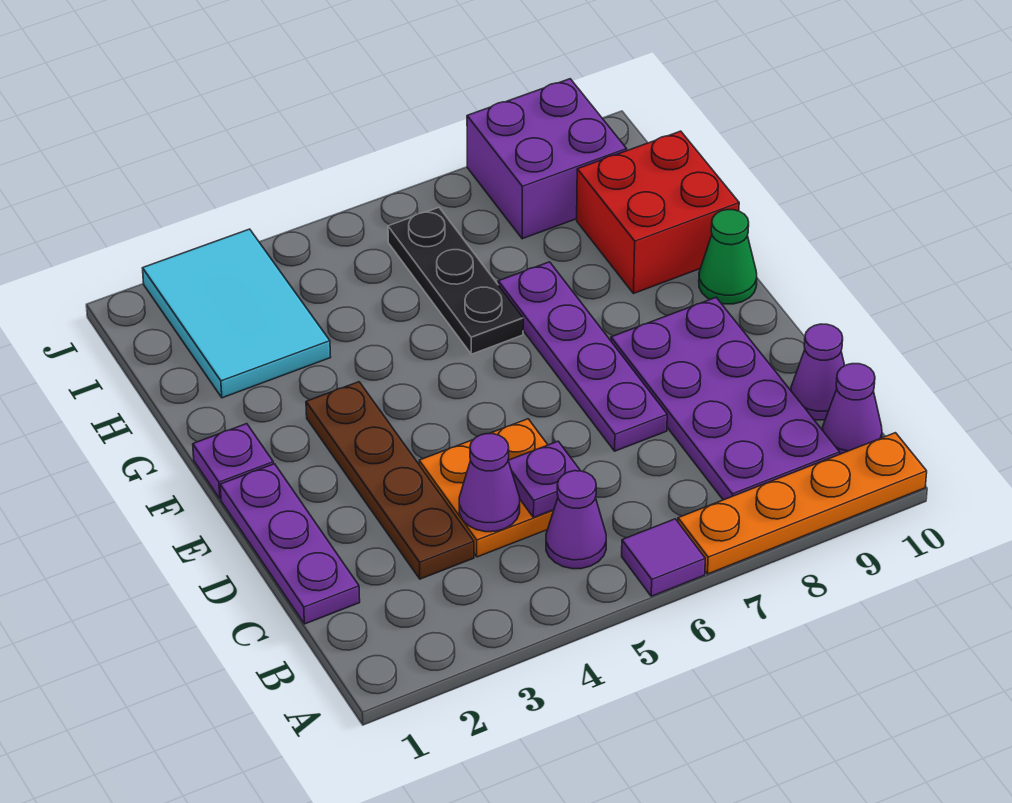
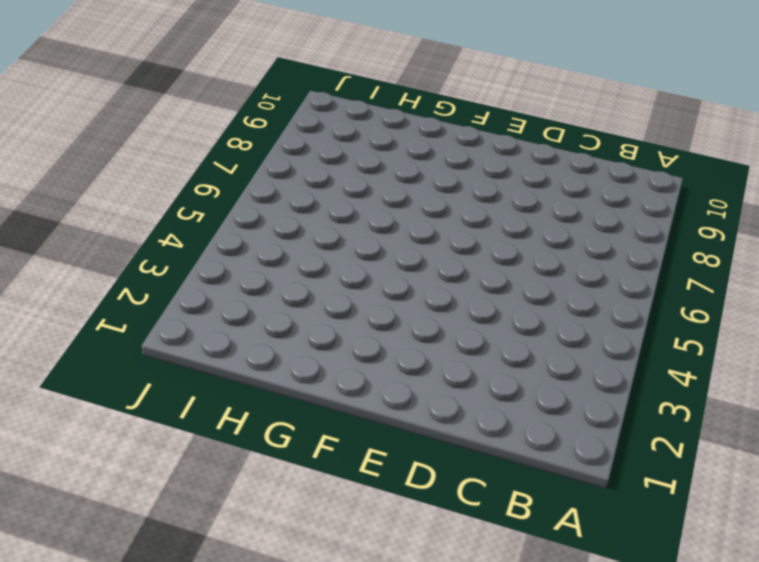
none -> purple 1x1 tile [622,519,705,596]
none -> orange 1x4 plate [678,433,927,574]
none -> purple 1x1 cone [546,471,606,569]

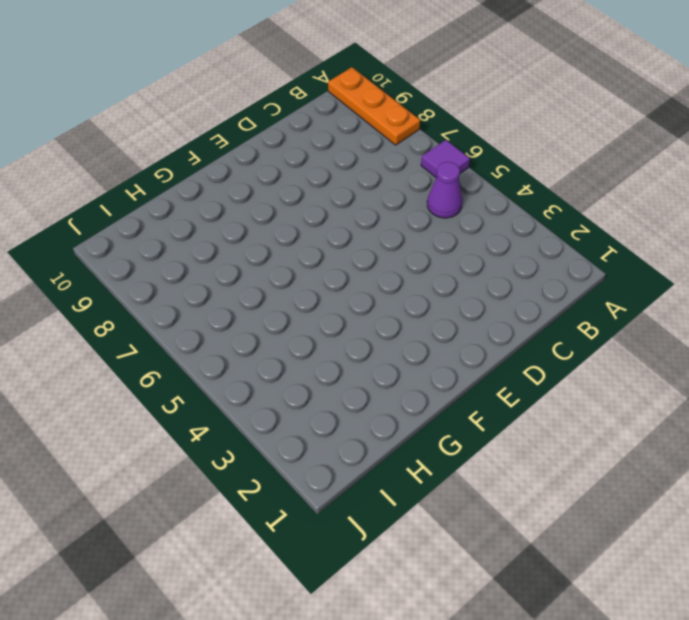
orange 1x3 plate [328,67,420,145] -> orange 1x4 plate [678,433,927,574]
none -> purple 2x4 plate [611,298,840,500]
none -> purple 1x1 cone [822,364,882,454]
none -> purple 1x3 plate [220,464,360,624]

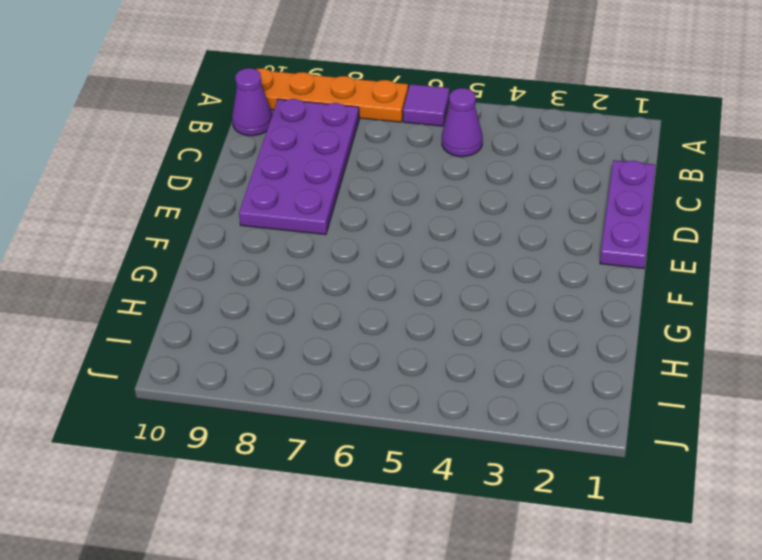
none -> brown 1x4 plate [306,382,474,579]
none -> orange 2x2 plate [419,419,554,557]
none -> purple 1x1 cone [791,324,845,420]

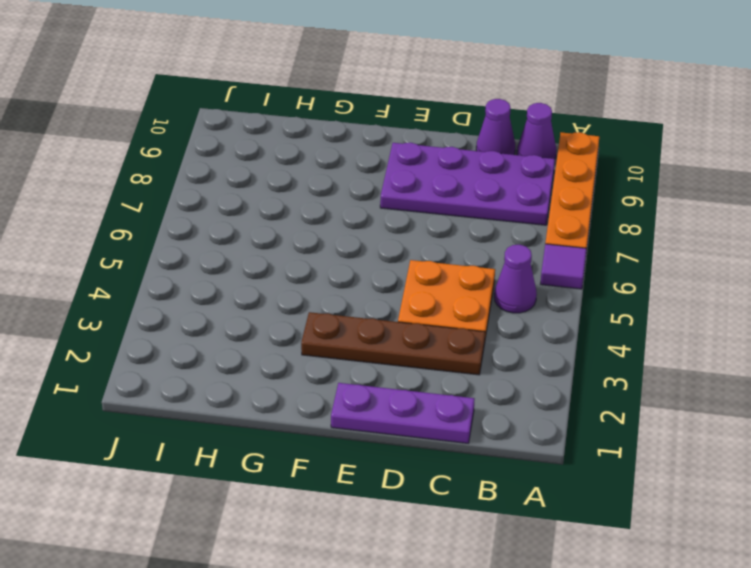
none -> purple 1x4 plate [498,262,667,451]
none -> purple 1x1 plate [193,424,273,499]
none -> green 1x1 cone [699,210,757,304]

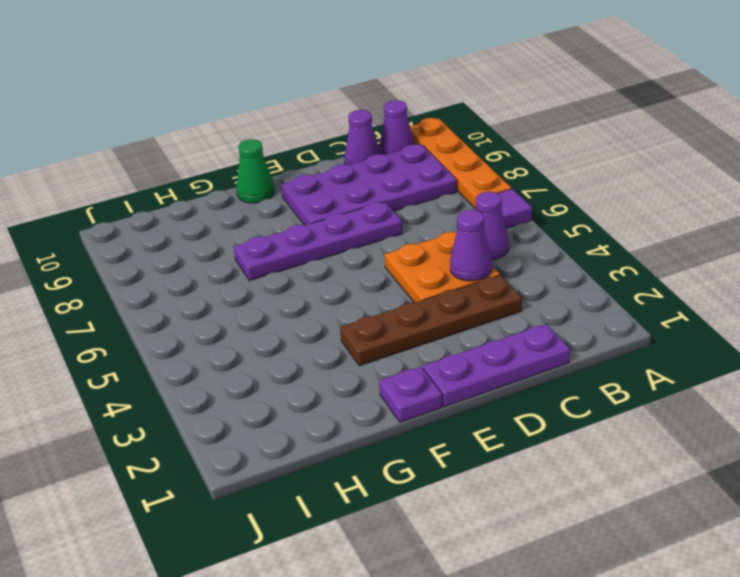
none -> black 1x3 plate [388,208,523,354]
none -> red 2x2 brick [577,131,739,294]
none -> cyan 2x3 tile [143,229,331,398]

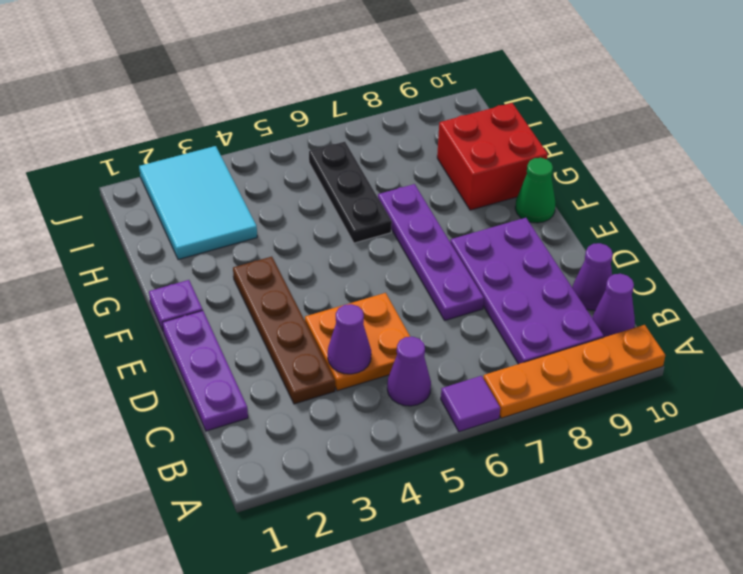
none -> purple 2x2 brick [467,79,627,239]
none -> purple 1x1 plate [508,441,580,518]

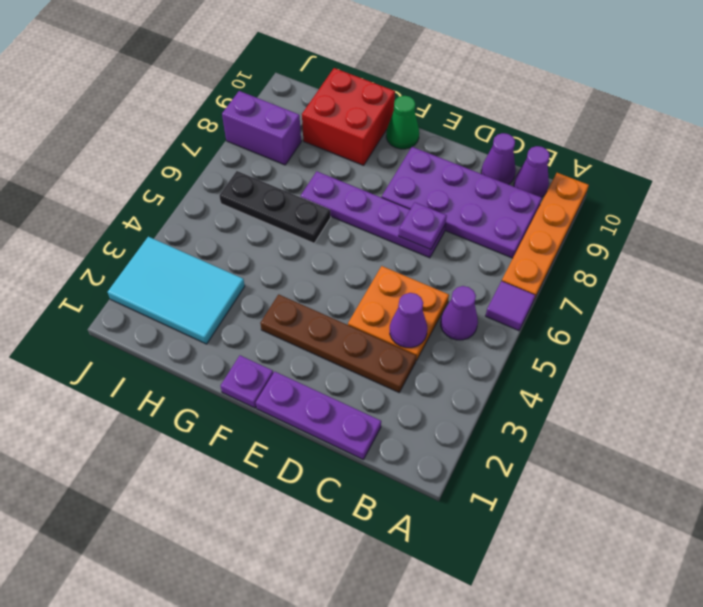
purple 1x1 plate [399,202,447,250] -> purple 1x1 plate moved to [508,441,580,518]
purple 1x2 brick [222,91,301,165] -> purple 2x2 brick [467,79,627,239]

